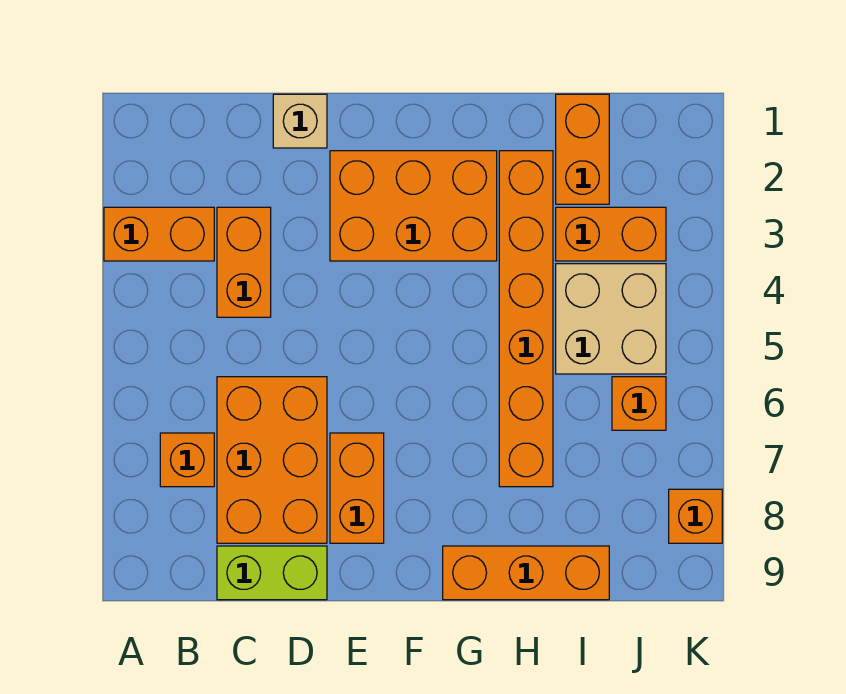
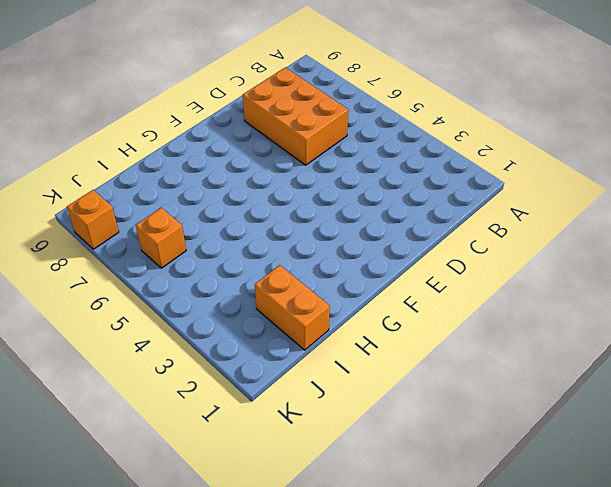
none -> orange 1x2 brick [104,207,214,261]
none -> orange 1x1 brick [160,433,214,487]
none -> orange 1x2 brick [217,207,271,317]

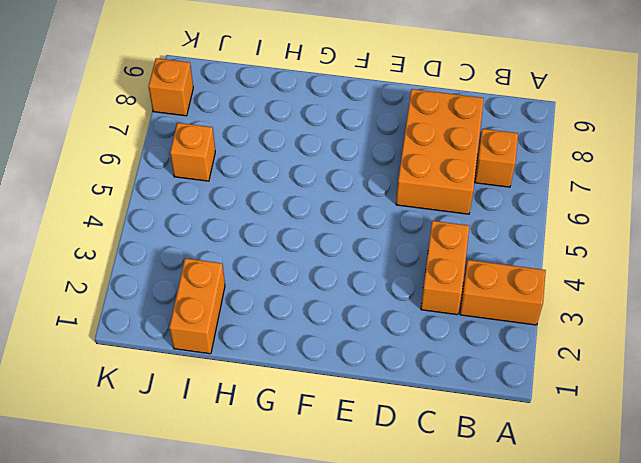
none -> lime 1x2 brick [217,546,327,600]
none -> tan 1x1 brick [273,94,327,148]
none -> orange 2x3 brick [330,151,497,261]

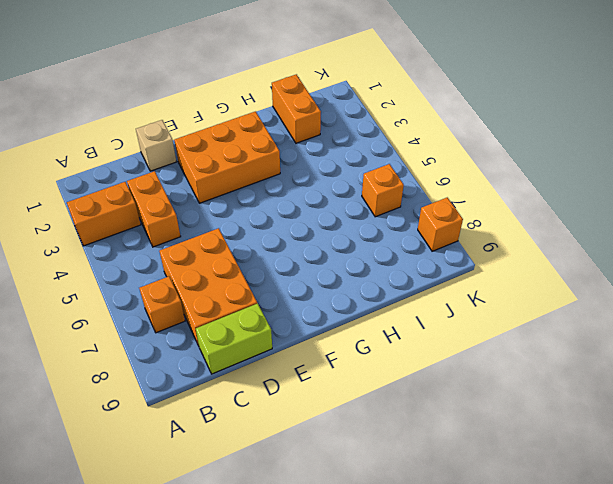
none -> orange 1x2 brick [330,433,384,543]
none -> orange 1x3 brick [443,546,609,600]
none -> orange 1x6 brick [499,151,553,487]

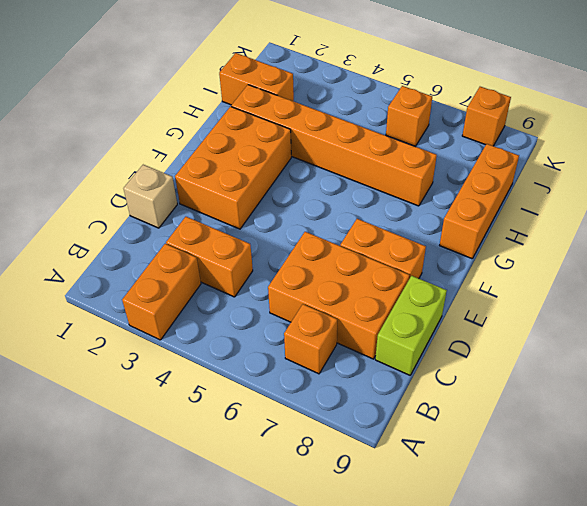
none -> orange 1x2 brick [556,207,666,261]
none -> tan 2x2 brick [556,264,666,374]

